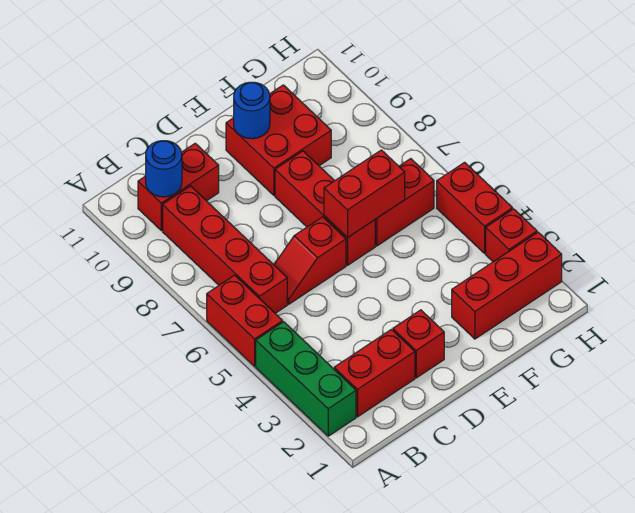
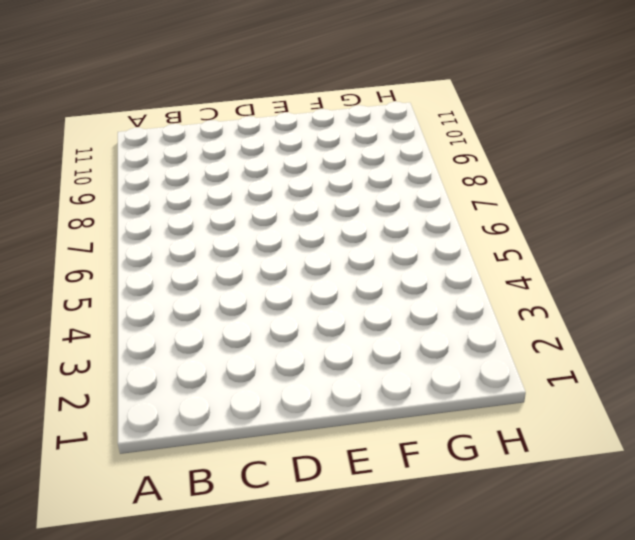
none -> green 1x3 brick [256,322,356,436]
none -> red 1x2 brick [207,275,283,366]
none -> red 1x2 brick [334,329,415,417]

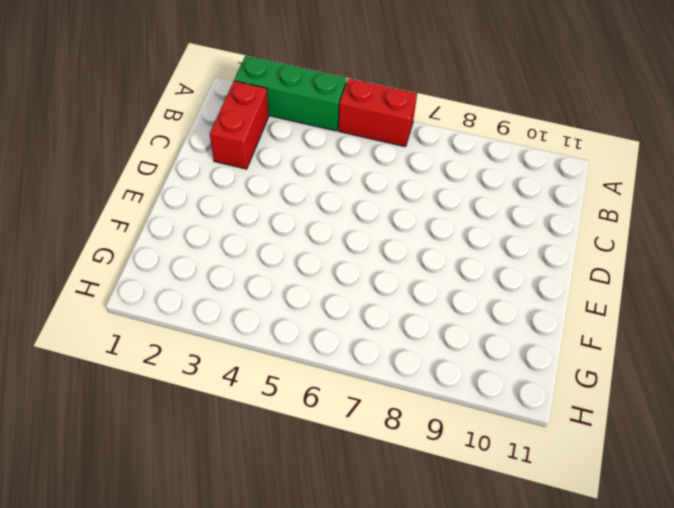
none -> red 1x4 brick [163,186,287,313]
none -> red 1x2 brick [138,143,219,231]
none -> red 1x2 slope [274,217,346,304]

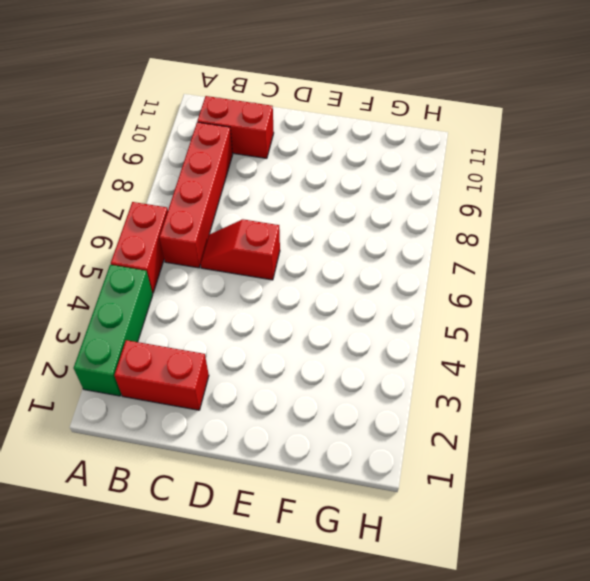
none -> red 1x1 brick [393,310,444,378]
none -> red 1x3 brick [275,151,375,265]
none -> red 2x2 brick [226,85,331,195]

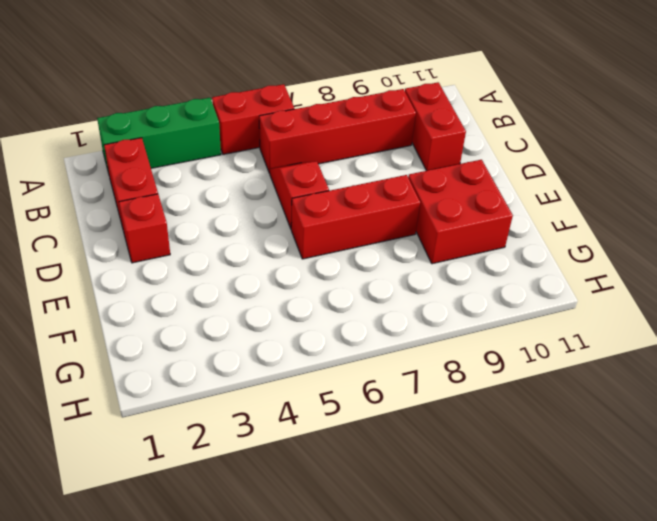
none -> red 1x3 brick [452,232,562,339]
none -> red 1x2 brick [375,159,434,246]
none -> red 1x1 brick [486,209,537,262]

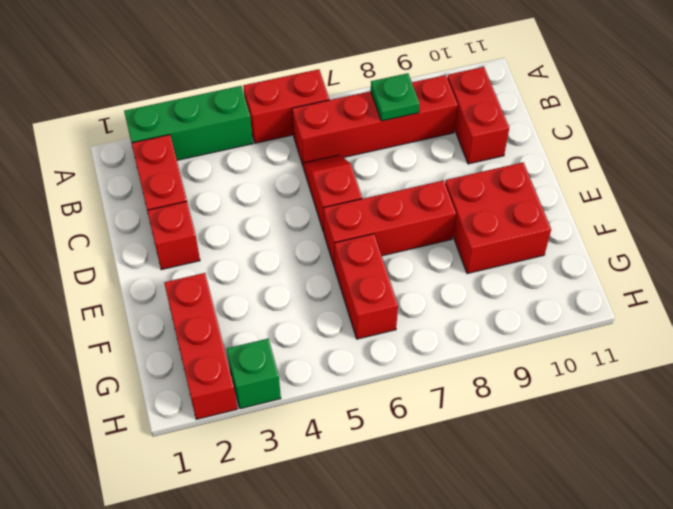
green 1x1 plate [371,73,420,121] -> none
green 1x1 brick [227,339,281,409] -> red 1x1 brick [486,209,537,262]
none -> red 1x2 brick [437,162,513,253]
none -> blue 1x1 round brick [146,141,182,197]
none -> red 1x2 brick [324,150,405,238]

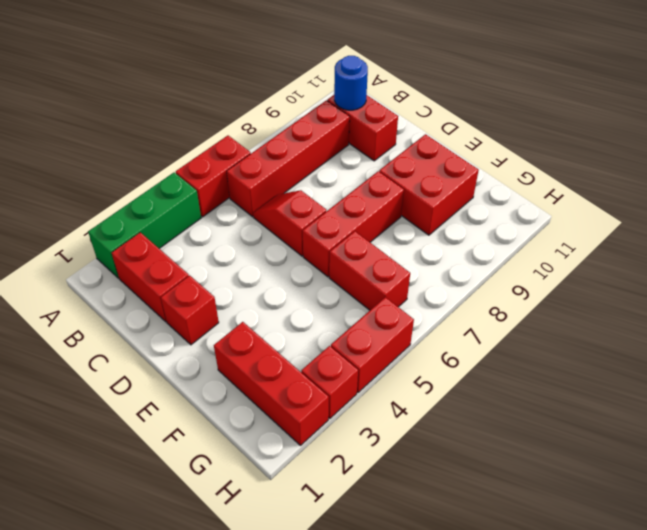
none -> red 1x2 brick [324,150,405,238]
none -> blue 1x1 round brick [234,82,270,139]

